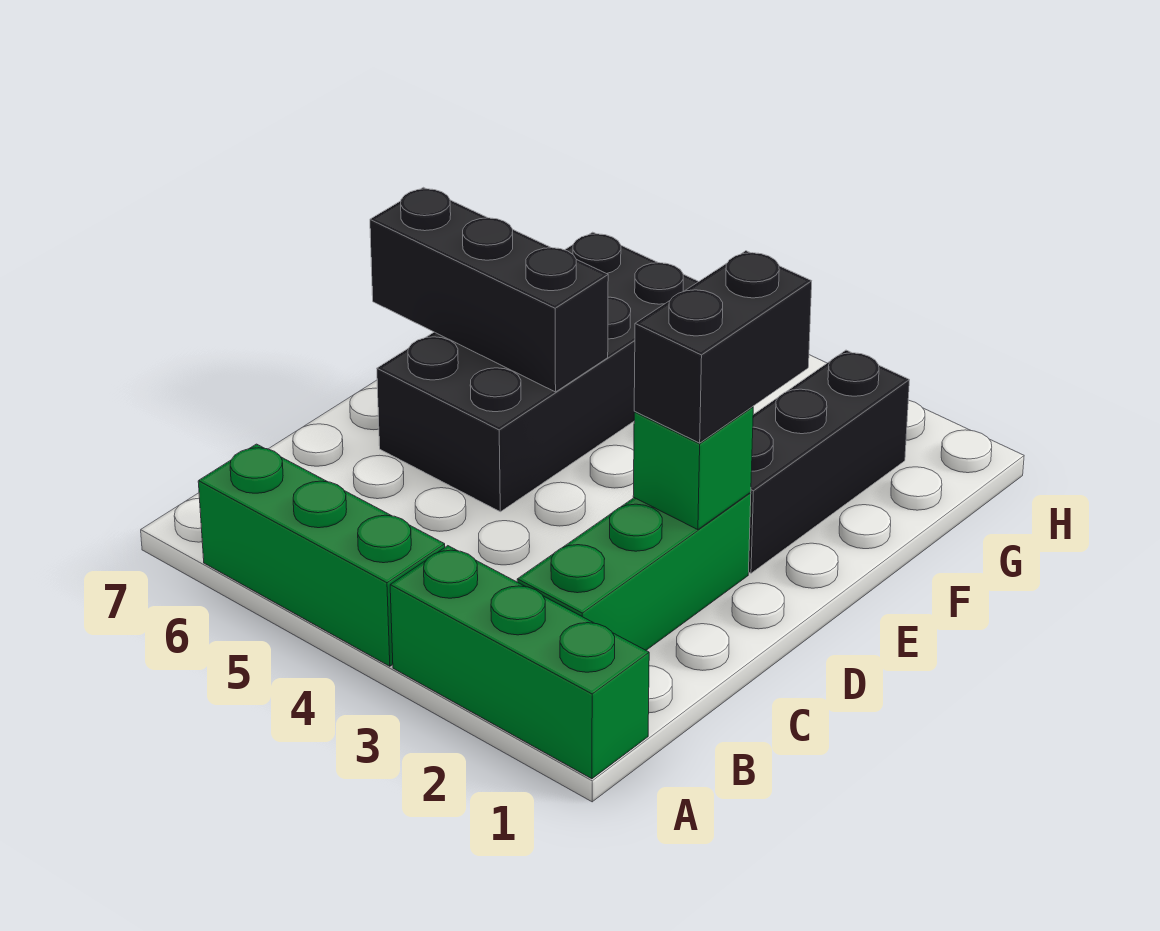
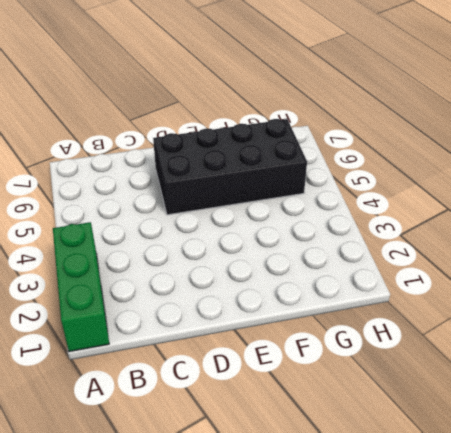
none -> green 1x3 brick [198,444,445,666]
none -> green 1x3 brick [517,493,751,650]

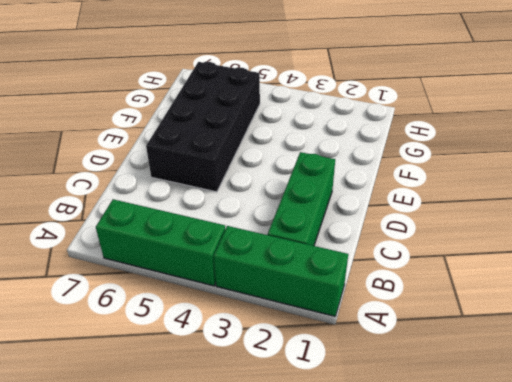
none -> black 1x3 brick [749,350,909,573]
none -> green 1x1 brick [633,407,753,530]

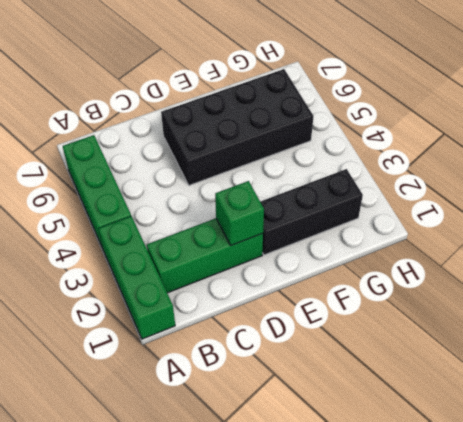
none -> black 1x3 brick [370,187,608,392]
none -> black 1x2 brick [634,251,812,443]

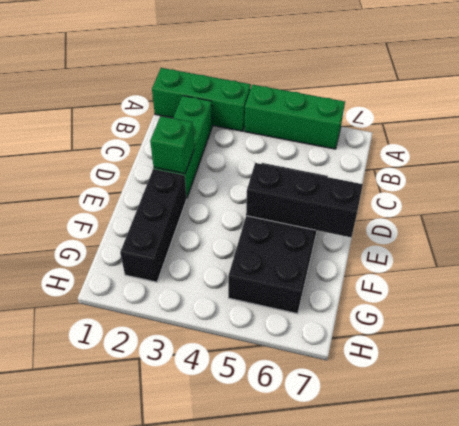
none -> black 1x2 brick [634,251,812,443]

